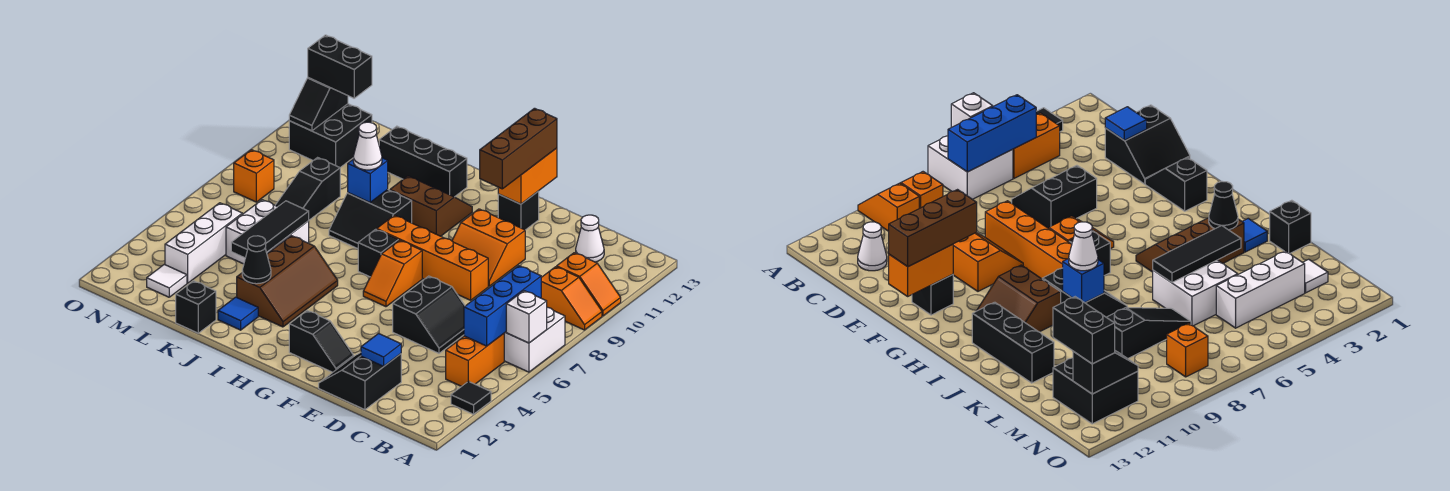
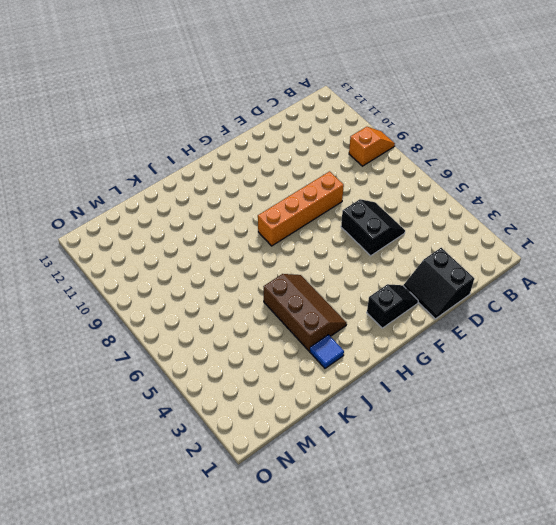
none -> black 1x1 tile [451,381,491,414]
none -> white 2x2 brick [504,307,565,372]
none -> orange 1x2 slope [557,253,621,316]
none -> orange 1x2 brick [446,334,504,386]

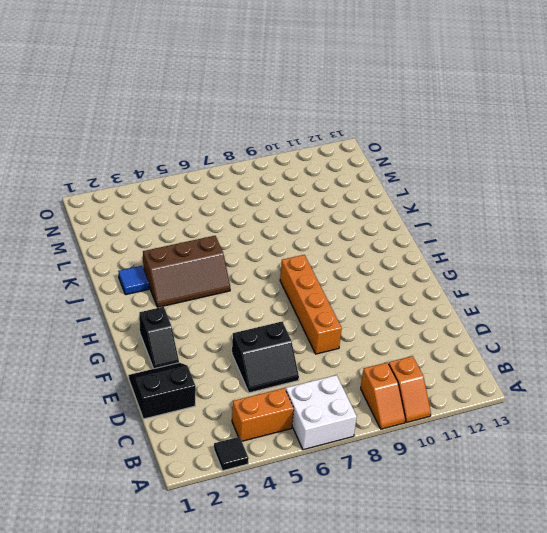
none -> white 1x1 cone [576,215,604,262]
none -> orange 2x2 slope [452,209,525,286]
none -> black 1x1 brick [498,191,539,230]
none -> orange 1x2 slope [363,240,422,307]

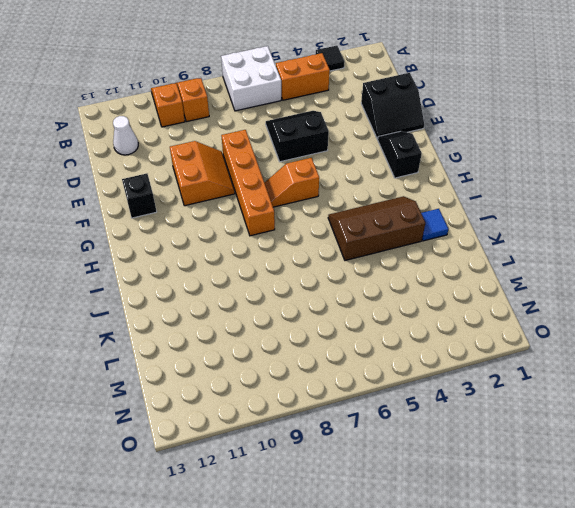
orange 1x2 slope [265,158,319,207] -> orange 1x2 slope turned to [363,240,422,307]
none -> black 1x1 brick [358,229,398,277]
none -> brown 2x2 slope [390,176,472,236]
none -> black 2x2 slope [329,190,412,249]
none -> black 1x3 brick [379,126,467,197]

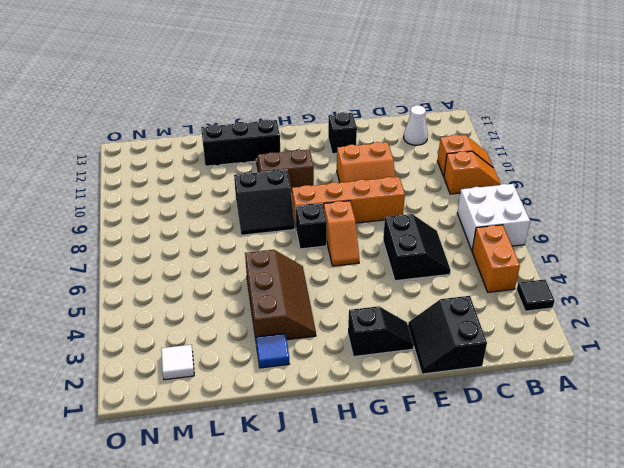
none -> black 1x1 brick [176,281,216,333]
none -> white 2x2 brick [226,200,309,264]
none -> black 1x3 slope [275,158,340,220]
none -> white 1x3 brick [165,203,242,283]

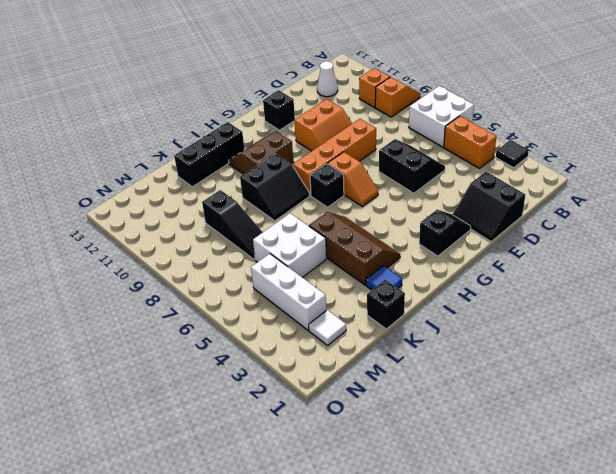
none -> black 2x2 brick [289,104,372,167]
none -> orange 1x1 brick [234,150,274,202]
none -> white 1x1 brick [506,291,547,343]
none -> blue 1x3 brick [464,266,541,346]

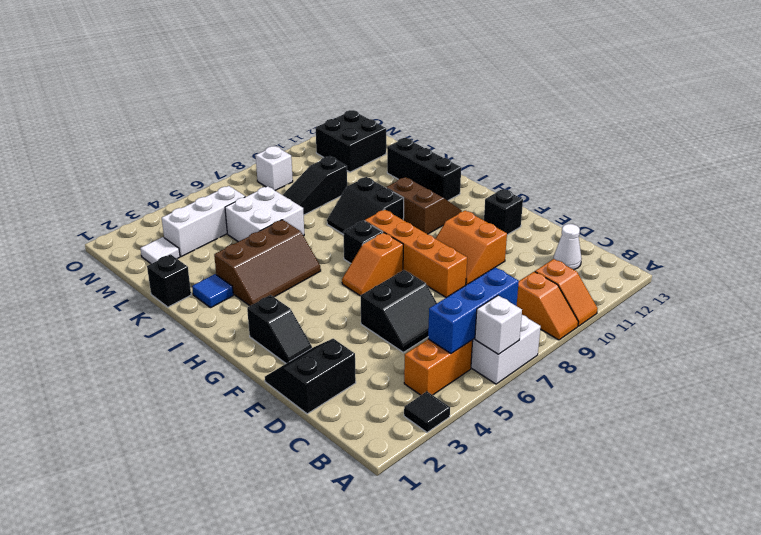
white 1x1 brick [256,146,293,190] -> orange 1x1 brick [234,150,274,202]
none -> blue 1x1 tile [361,334,401,366]
none -> orange 1x2 brick [498,148,557,204]
none -> black 1x1 cone [242,236,271,284]
none -> blue 1x1 brick [348,158,388,202]

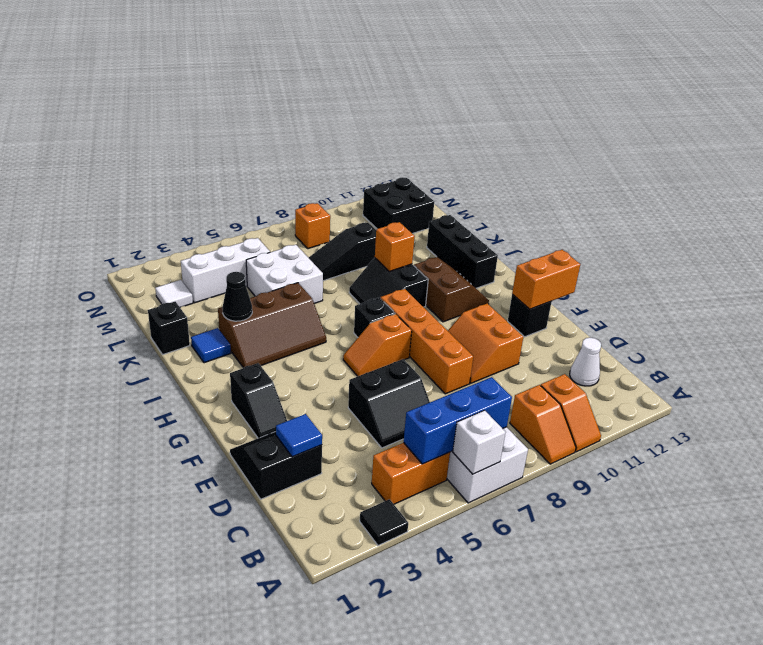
orange 1x1 brick [375,222,415,271] -> blue 1x1 brick [348,158,388,202]
none -> black 1x3 tile [231,201,309,258]
none -> black 1x2 slope [289,78,348,131]
none -> brown 1x3 brick [480,108,557,189]
none -> white 1x1 cone [353,122,382,170]

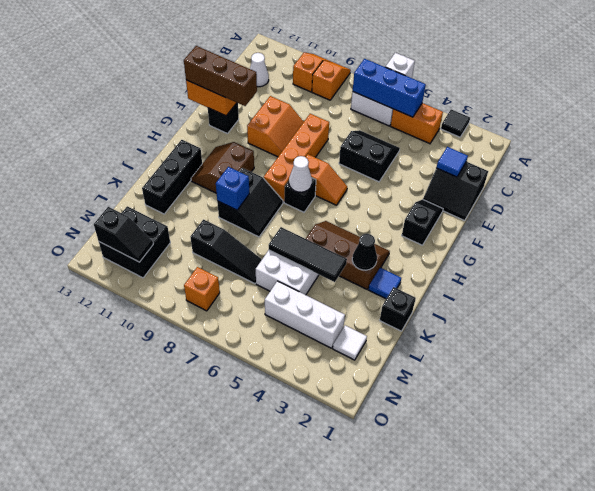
white 1x1 cone [289,156,312,192] -> white 1x1 cone moved to [353,122,382,170]
none -> black 1x2 brick [308,35,372,98]

